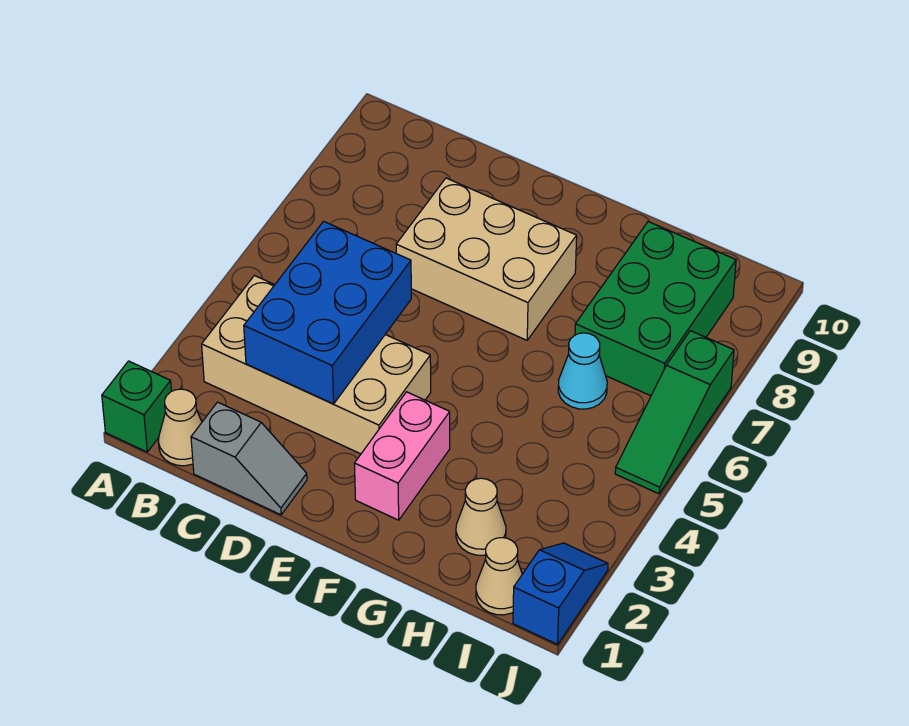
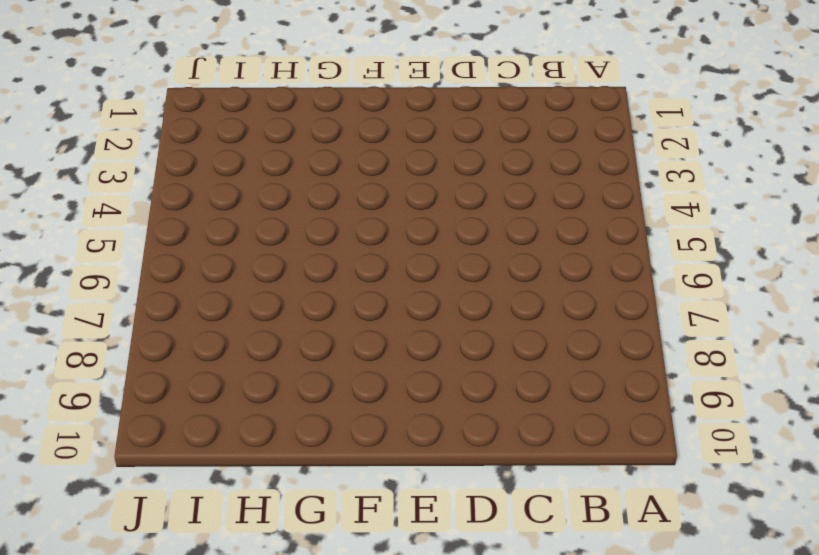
none -> green 1x1 brick [102,361,171,452]
none -> tan 1x1 cone [158,389,202,466]
none -> tan 2x4 brick [202,276,431,454]

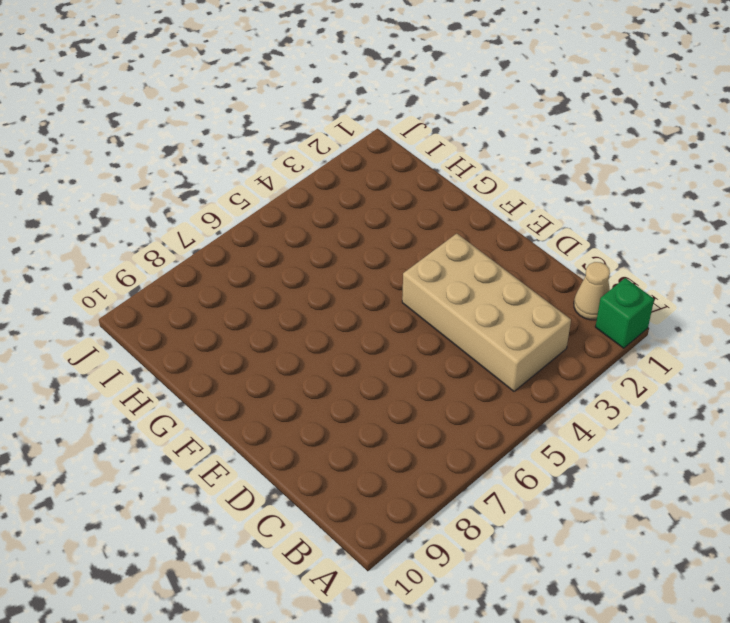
none -> grey 1x2 slope [191,402,307,515]
none -> tan 2x3 brick [396,178,577,340]
none -> pink 1x2 brick [354,392,450,520]

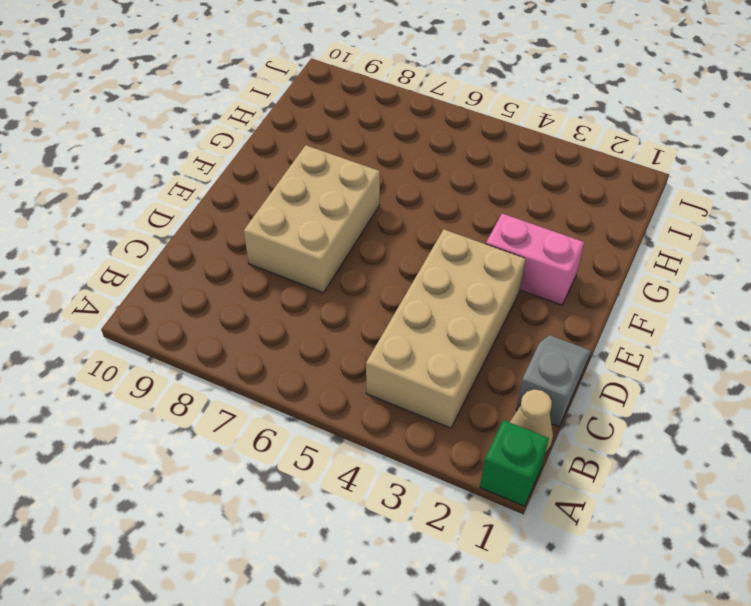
none -> tan 1x1 cone [456,478,506,555]
none -> cyan 1x1 cone [558,333,607,409]
none -> green 2x3 brick [575,222,736,396]

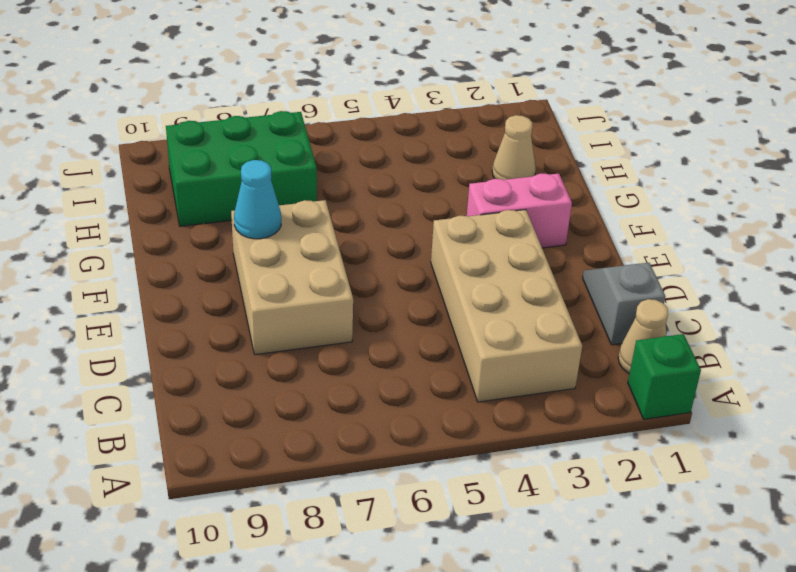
cyan 1x1 cone [234,160,281,239] -> cyan 1x1 cone moved to [558,333,607,409]
none -> tan 1x1 cone [476,538,522,615]
none -> blue 1x2 slope [513,543,608,644]
none -> green 1x3 slope [615,331,734,494]

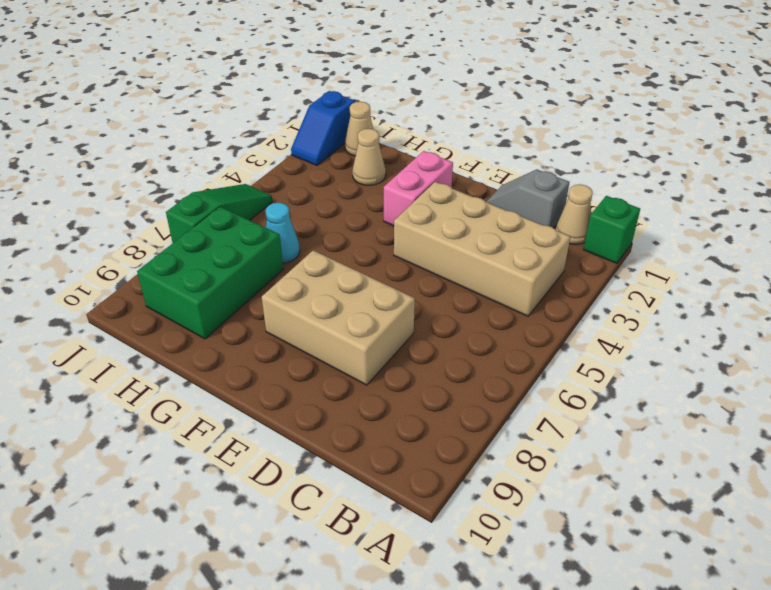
none -> blue 2x3 brick [244,221,411,404]

